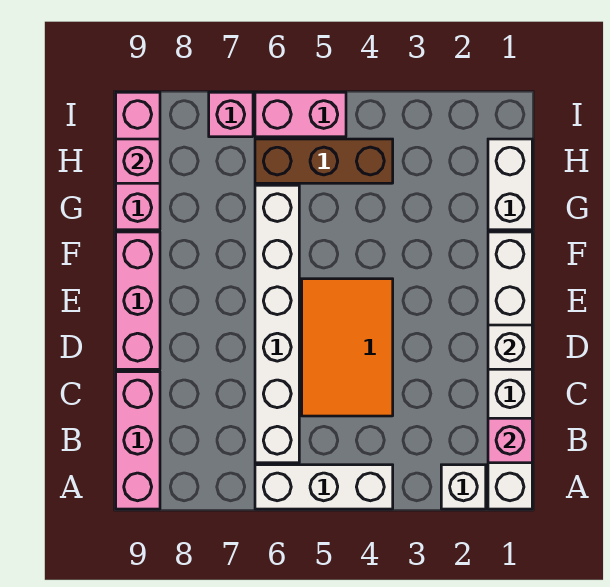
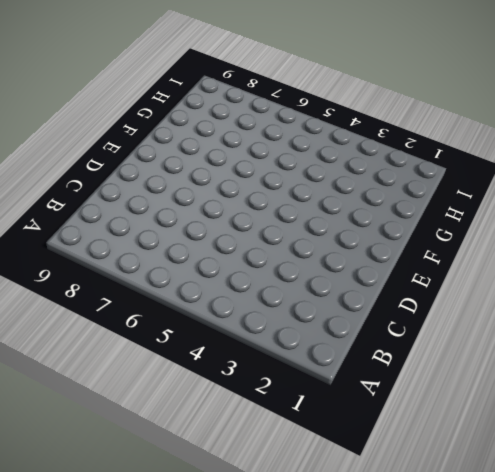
none -> white 1x6 brick [488,232,532,509]
none -> white 1x1 brick [441,465,486,509]
none -> white 1x3 brick [255,465,393,509]

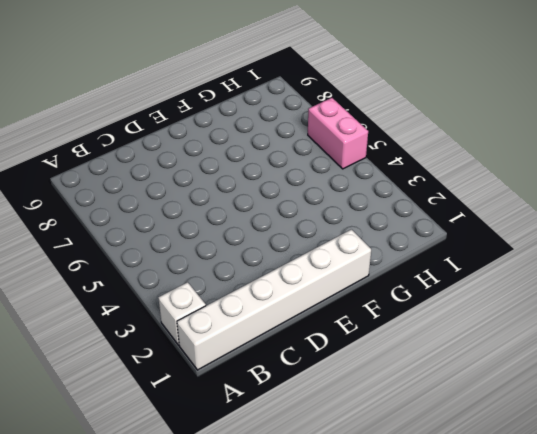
none -> white 1x3 brick [255,465,393,509]
none -> pink 1x3 brick [116,372,160,509]
none -> white 1x6 brick [255,185,299,463]

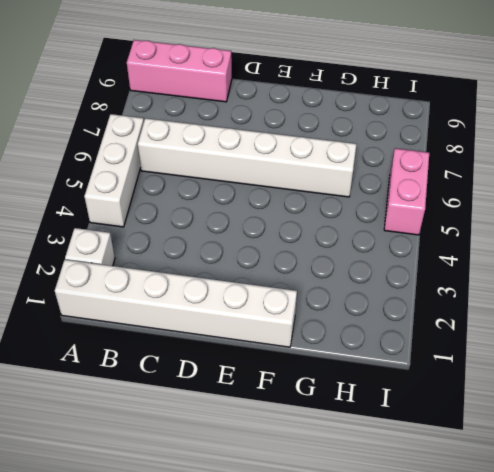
none -> orange 2x3 tile [302,279,393,416]
none -> pink 1x3 brick [116,232,160,369]
none -> white 1x2 brick [488,139,532,230]

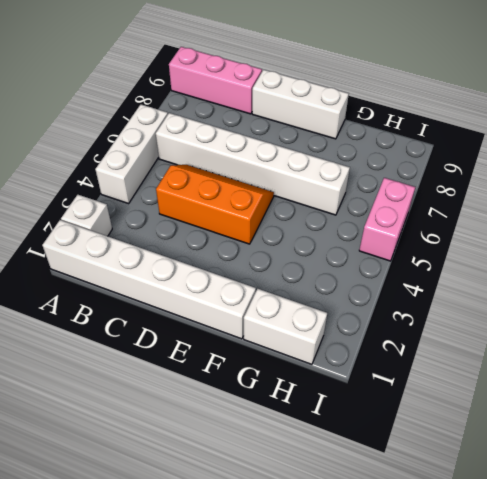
orange 2x3 slope [156,165,274,244] -> orange 2x3 tile [302,279,393,416]
white 1x3 brick [252,70,349,139] -> pink 1x3 brick [116,232,160,369]
none -> pink 1x3 brick [116,92,160,230]
none -> brown 1x3 brick [255,139,393,183]
none -> pink 1x1 brick [209,92,253,137]

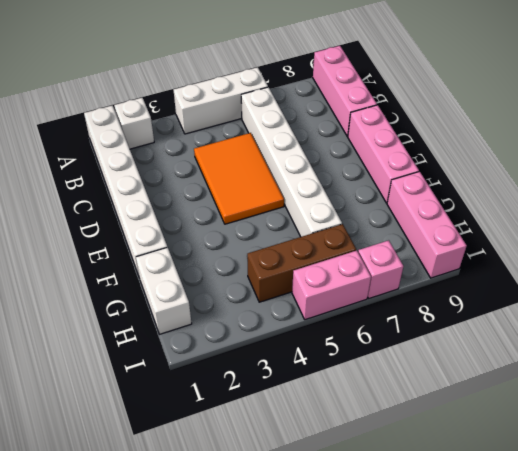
none -> pink 1x1 brick [488,418,532,463]
none -> white 1x1 brick [488,325,532,369]
none -> pink 1x1 brick [116,139,160,183]

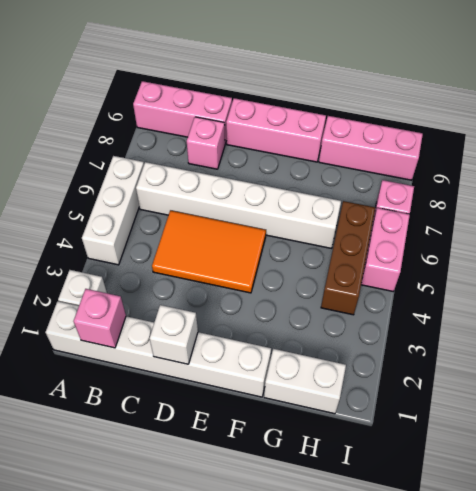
pink 1x1 brick [187,117,225,169] -> pink 1x1 brick moved to [116,139,160,183]

